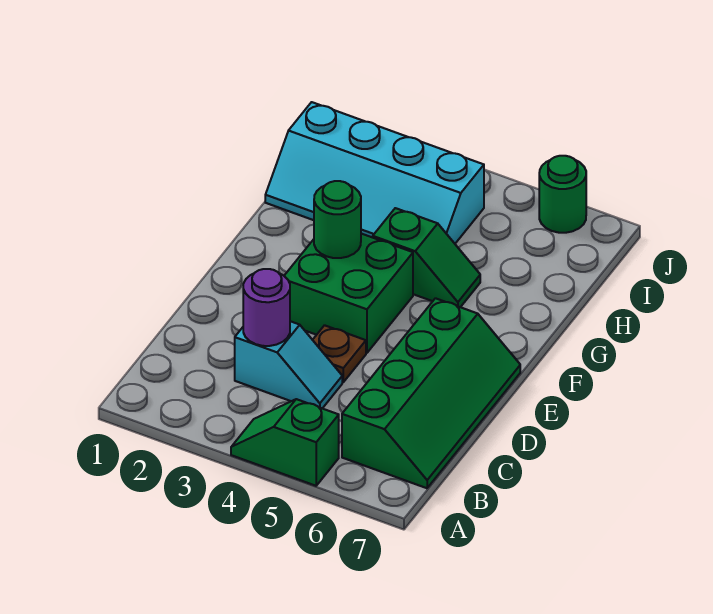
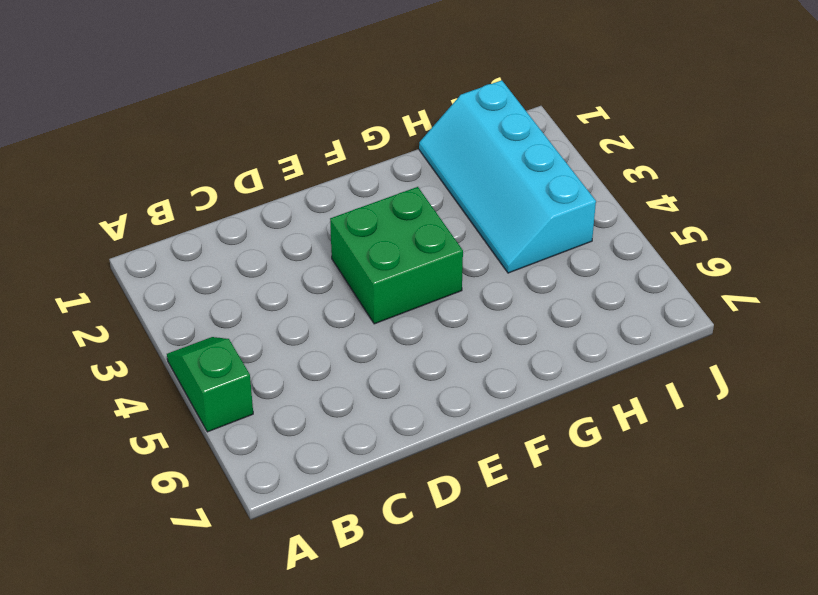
none -> green 2x4 slope [342,298,520,488]
none -> cyan 1x2 slope [235,321,342,408]

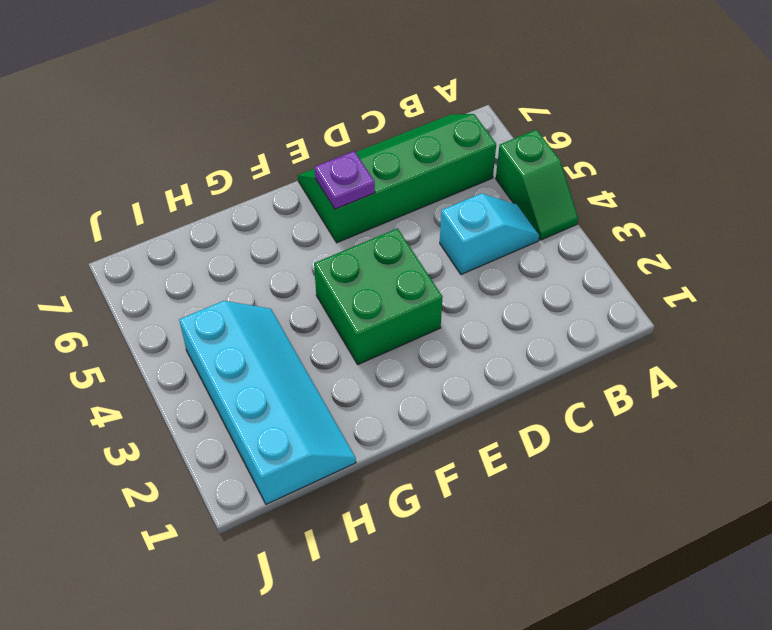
cyan 1x2 slope [440,193,539,275] -> cyan 1x2 slope turned to [235,321,342,408]
purple 1x1 plate [315,151,375,209] -> none
none -> brown 1x1 plate [313,325,366,382]
none -> green 1x2 slope [373,208,480,307]

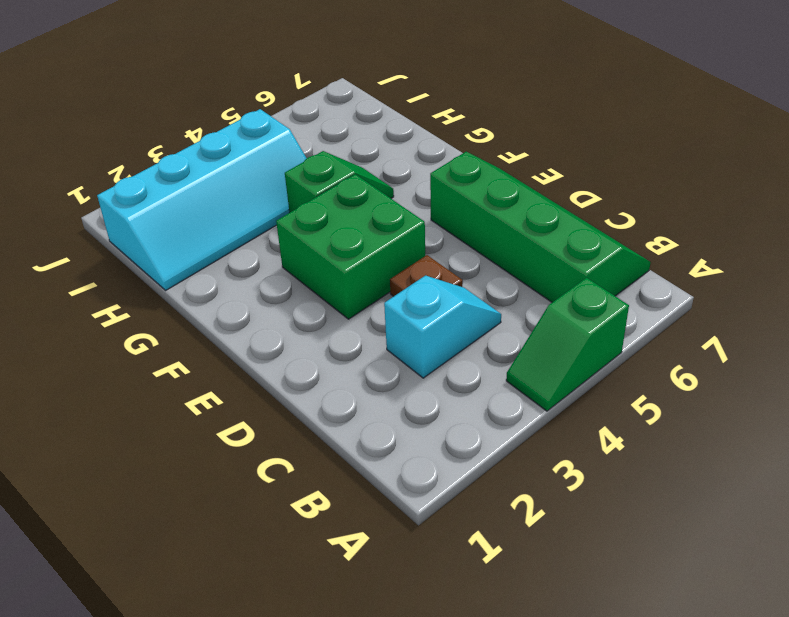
none -> green 1x1 round brick [539,156,586,233]
none -> purple 1x1 round brick [243,269,290,346]

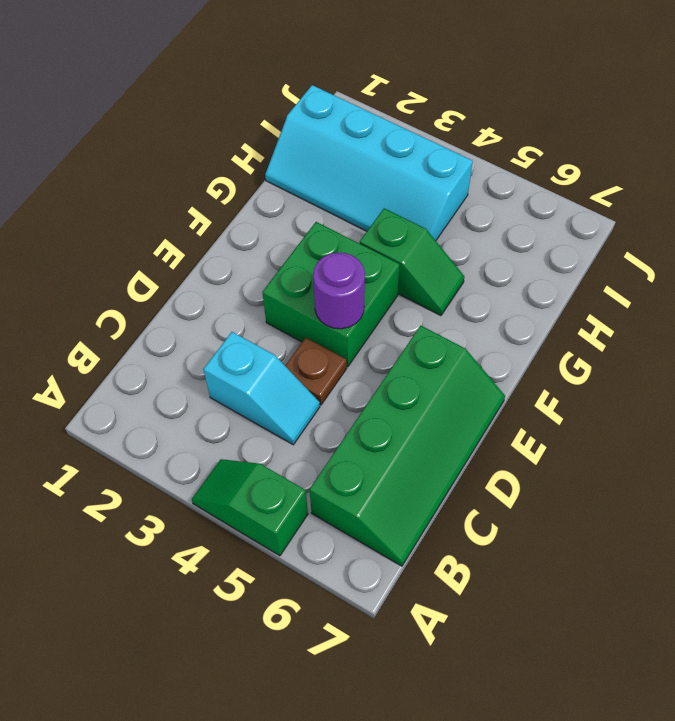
purple 1x1 round brick [313,252,365,329] -> purple 1x1 round brick moved to [243,269,290,346]
none -> green 1x1 round brick [539,156,586,233]
none -> green 1x1 round brick [314,181,361,258]

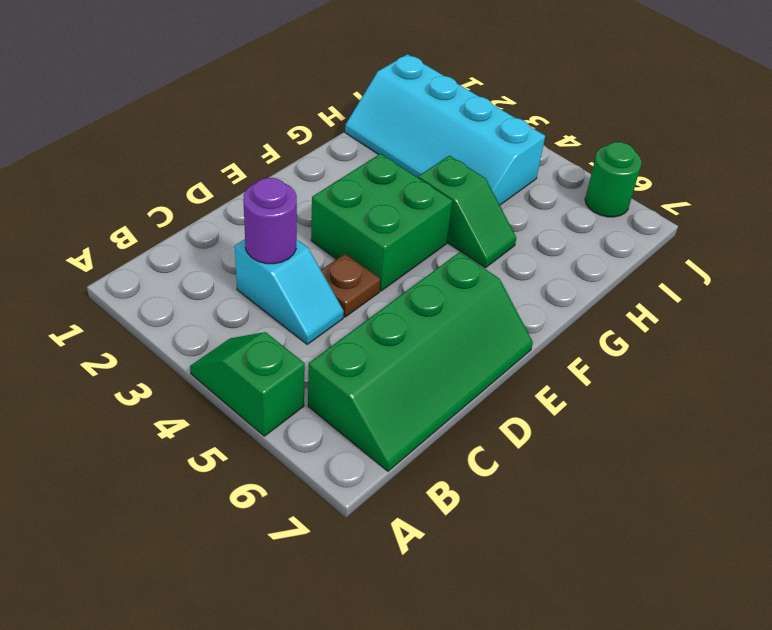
none -> green 1x1 round brick [314,181,361,258]

